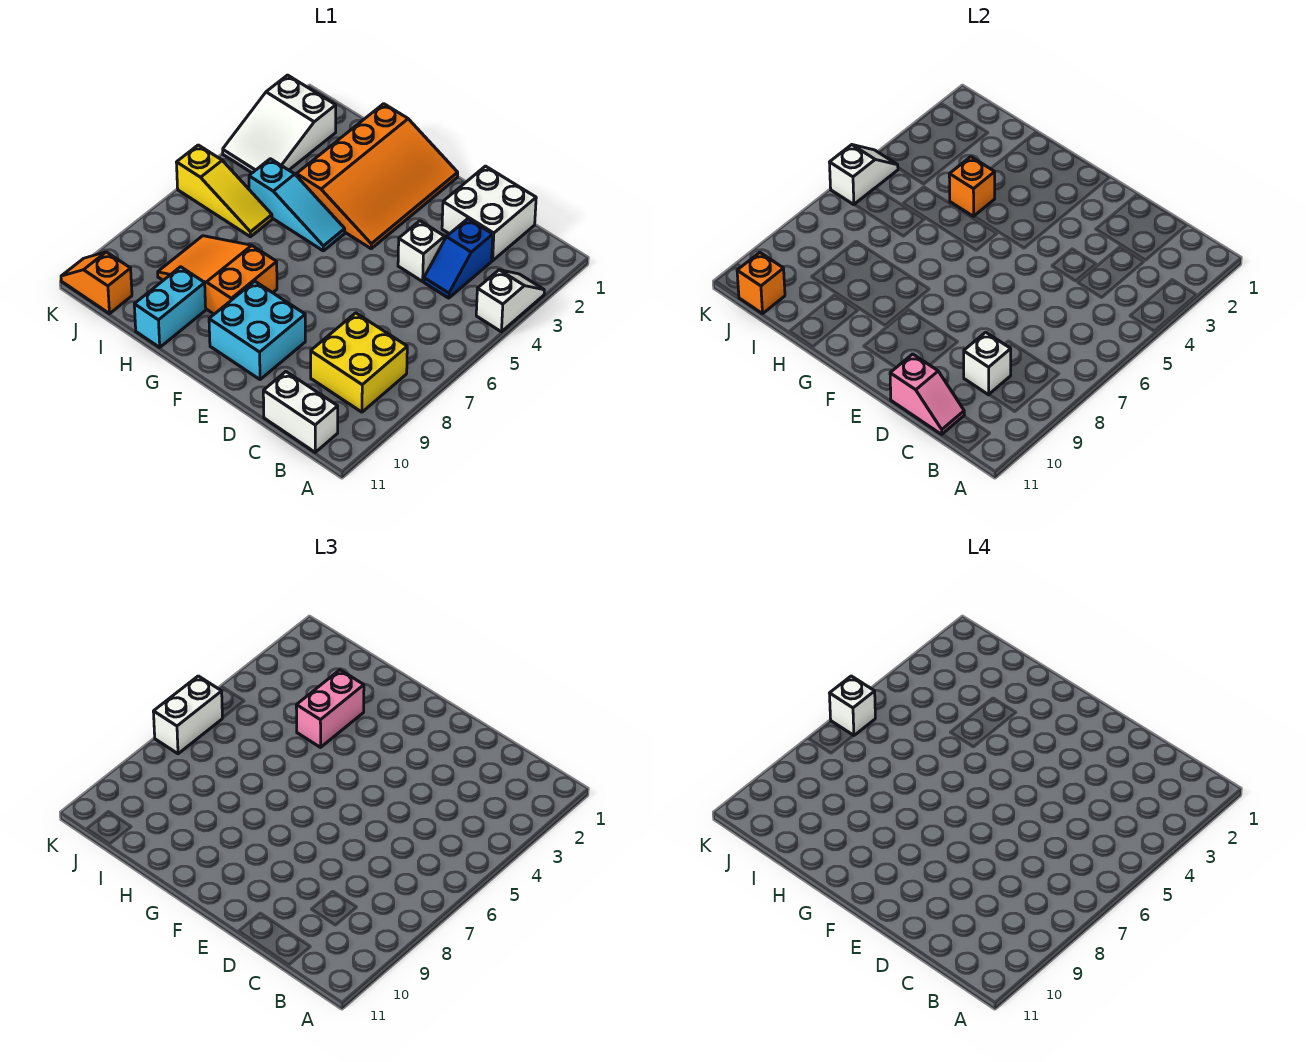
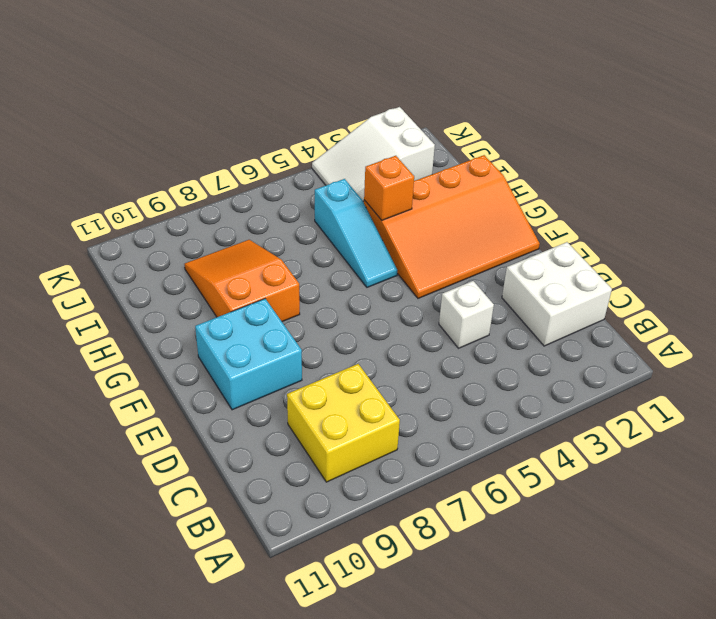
none -> white 1x2 slope [476,270,544,332]
none -> white 1x2 brick [263,372,338,452]
none -> blue 1x2 slope [424,219,493,298]

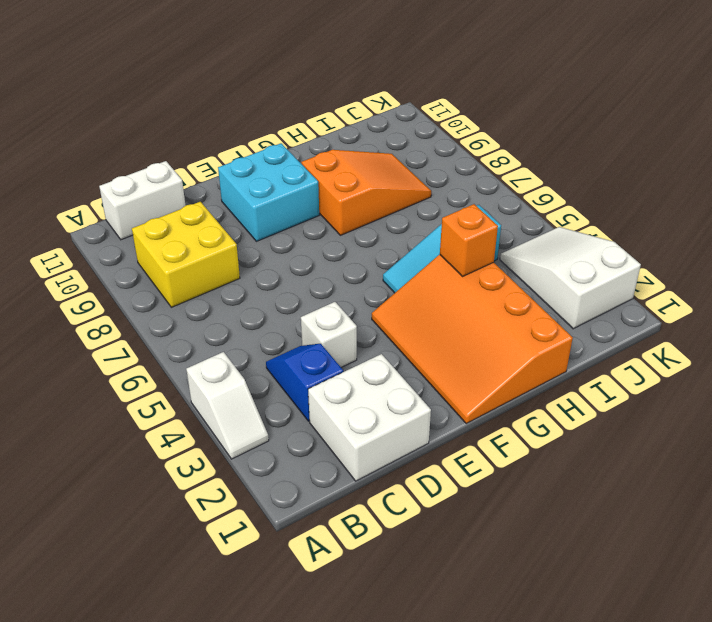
none -> cyan 1x2 brick [134,267,206,347]
none -> yellow 1x3 slope [176,145,272,237]
none -> orange 1x2 slope [61,252,132,314]

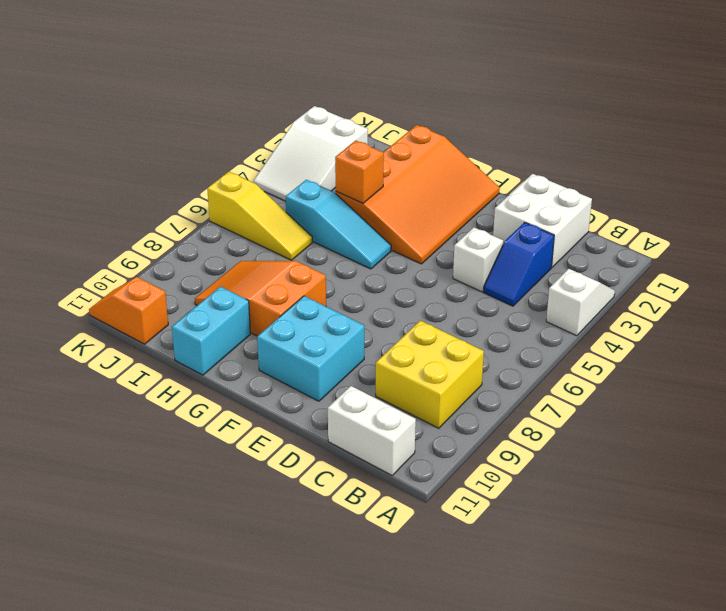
none -> white 1x1 brick [964,332,1011,395]
none -> pink 1x2 slope [890,354,964,435]
none -> orange 1x1 brick [737,252,785,314]

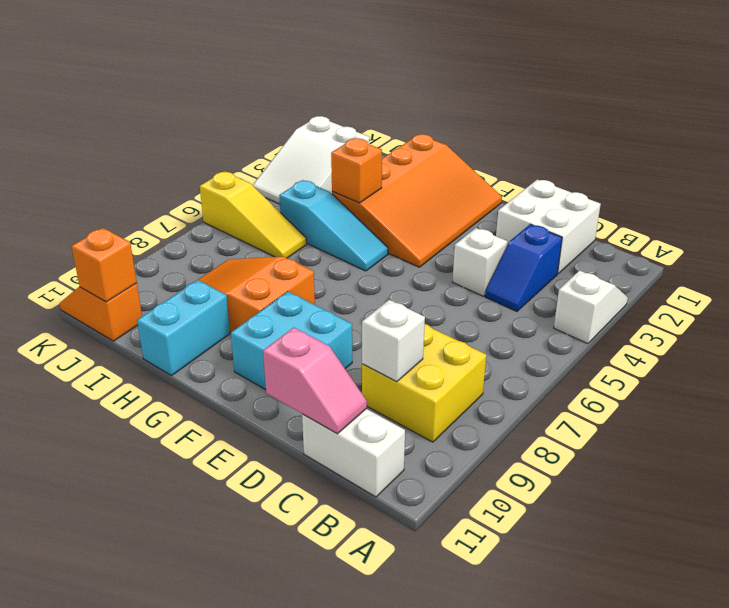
none -> white 1x2 slope [829,145,898,205]
none -> pink 1x2 brick [296,670,364,747]
none -> white 1x2 brick [153,676,222,754]

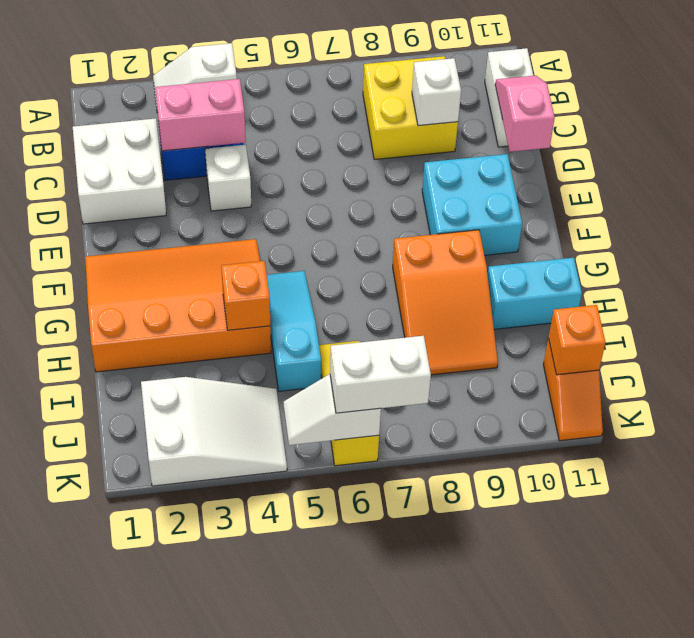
pink 1x2 brick [155,79,246,151] -> pink 1x2 brick moved to [296,670,364,747]
none -> white 1x1 brick [829,676,875,736]

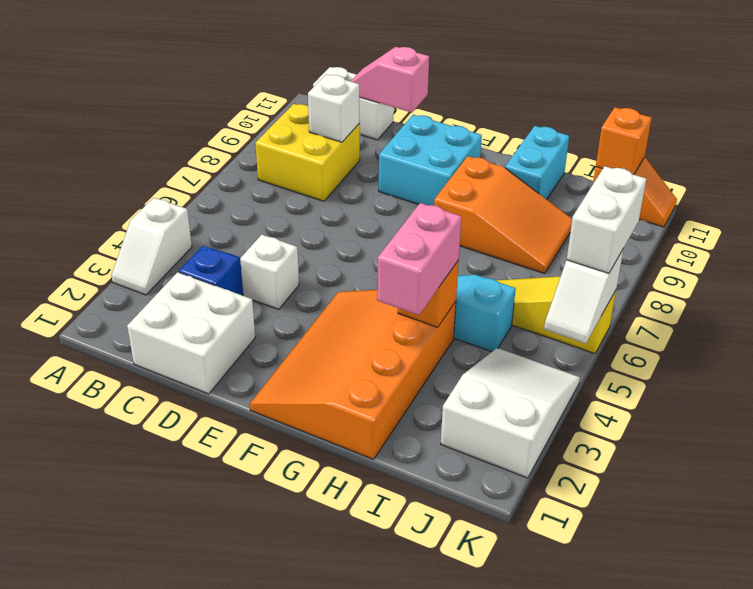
none -> white 1x1 brick [829,676,875,736]

